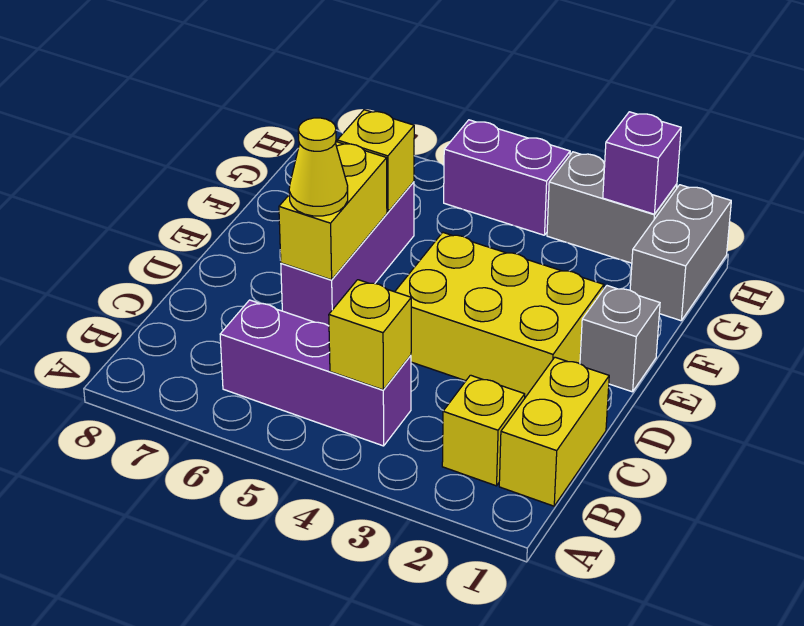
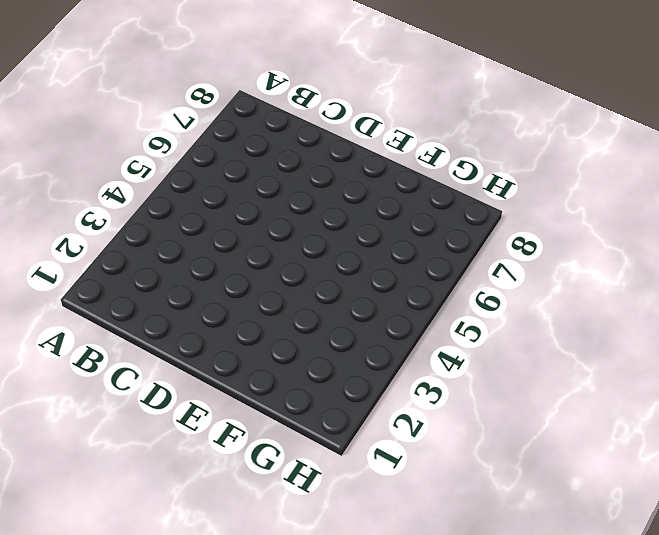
none -> yellow 1x2 brick [499,357,609,506]
none -> yellow 1x1 brick [442,375,525,486]
none -> purple 1x3 brick [220,300,411,446]

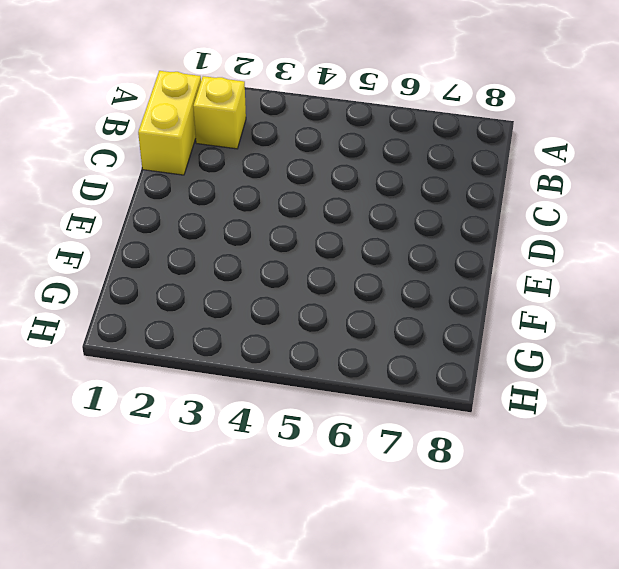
none -> purple 1x3 brick [220,300,411,446]
none -> yellow 2x3 brick [395,232,604,397]
none -> purple 1x3 brick [281,182,414,326]

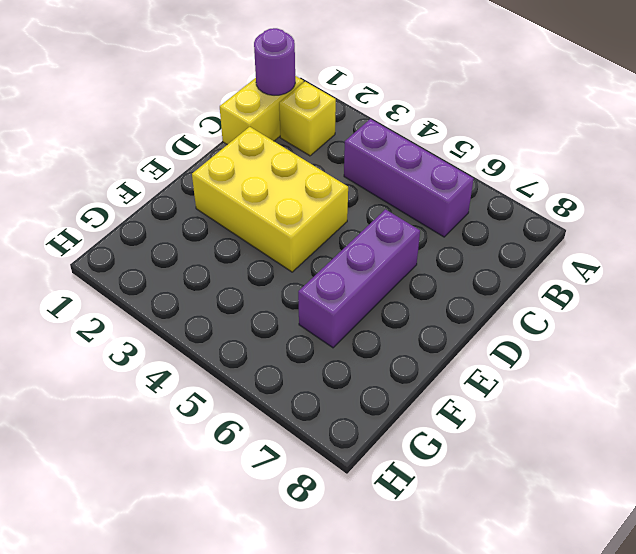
purple 1x1 round brick [254,28,295,95] -> none
none -> grey 1x1 brick [580,286,660,392]
none -> grey 1x2 brick [630,185,731,321]
none -> grey 1x2 brick [547,152,677,263]

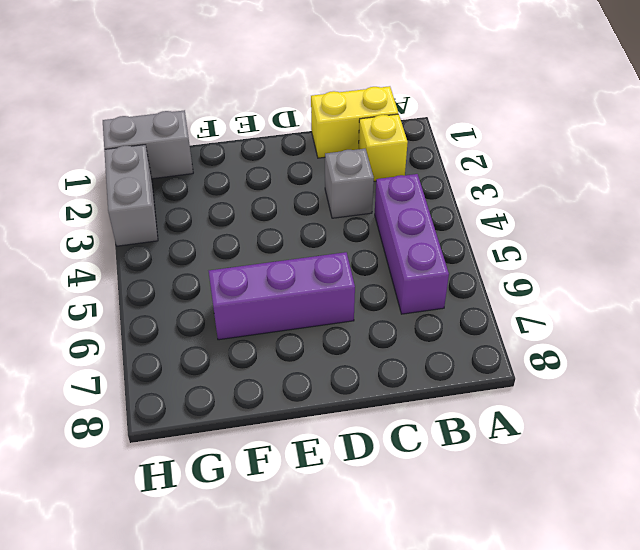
grey 1x1 brick [325,149,374,218] -> grey 1x1 brick moved to [580,286,660,392]
none -> yellow 2x3 brick [395,232,604,397]
none -> purple 1x2 brick [444,120,570,235]
none -> yellow 1x1 brick [329,280,411,390]

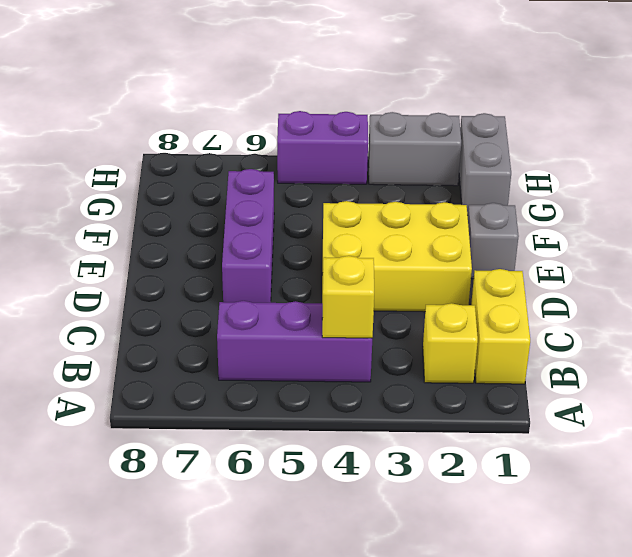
none -> yellow 1x2 brick [279,142,387,280]
none -> yellow 1x1 brick [337,110,414,212]
none -> purple 1x1 brick [603,112,681,214]

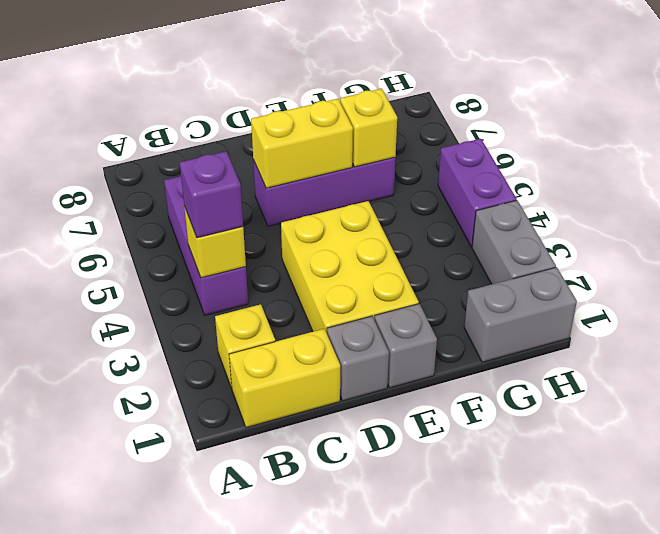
purple 1x1 brick [180,151,243,238] -> purple 1x1 brick moved to [603,112,681,214]
grey 1x1 brick [327,316,389,401] -> none
none -> yellow 1x1 cone [289,118,348,216]

